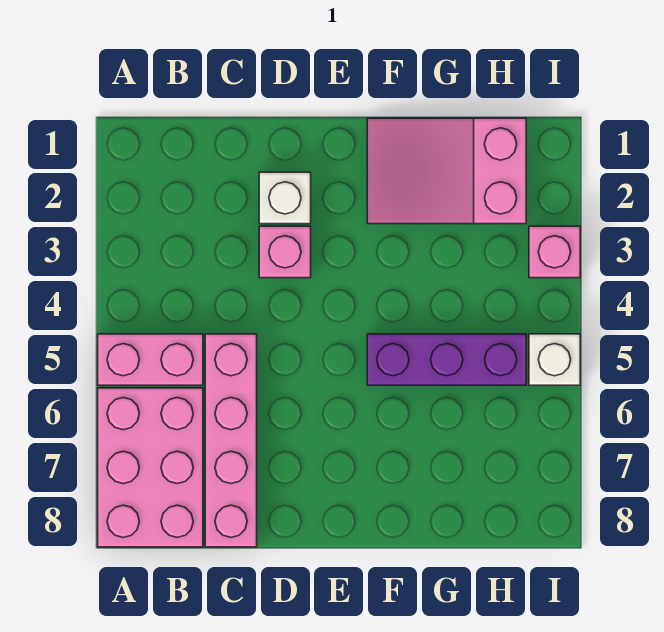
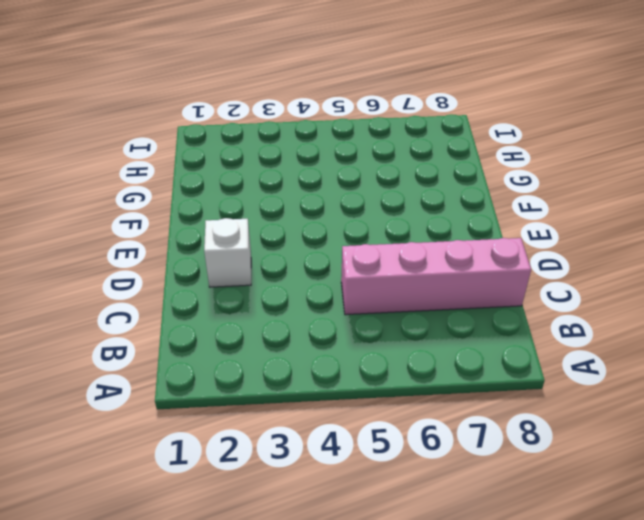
none -> pink 1x2 brick [98,334,203,385]
none -> pink 2x3 brick [98,388,203,547]

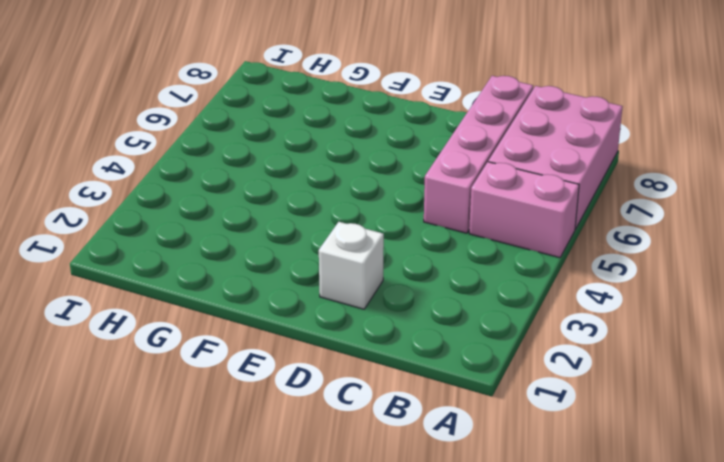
none -> pink 1x1 brick [259,226,311,278]
none -> pink 2x3 slope [367,118,526,224]

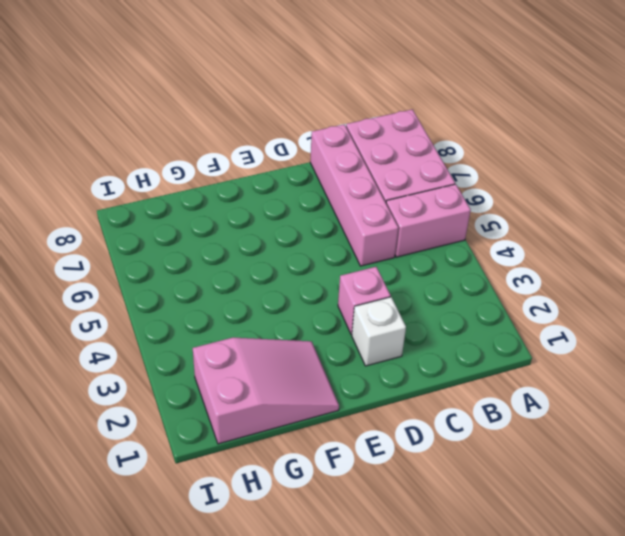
none -> purple 1x3 brick [367,334,526,385]
none -> pink 1x1 brick [529,226,580,278]

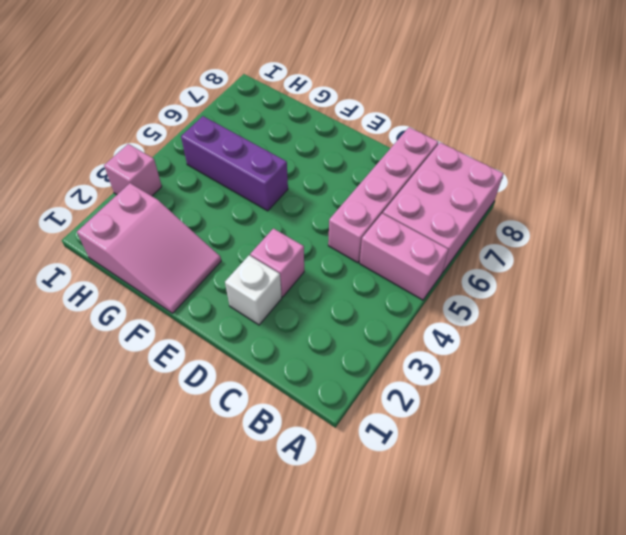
none -> white 1x1 brick [529,334,580,385]

